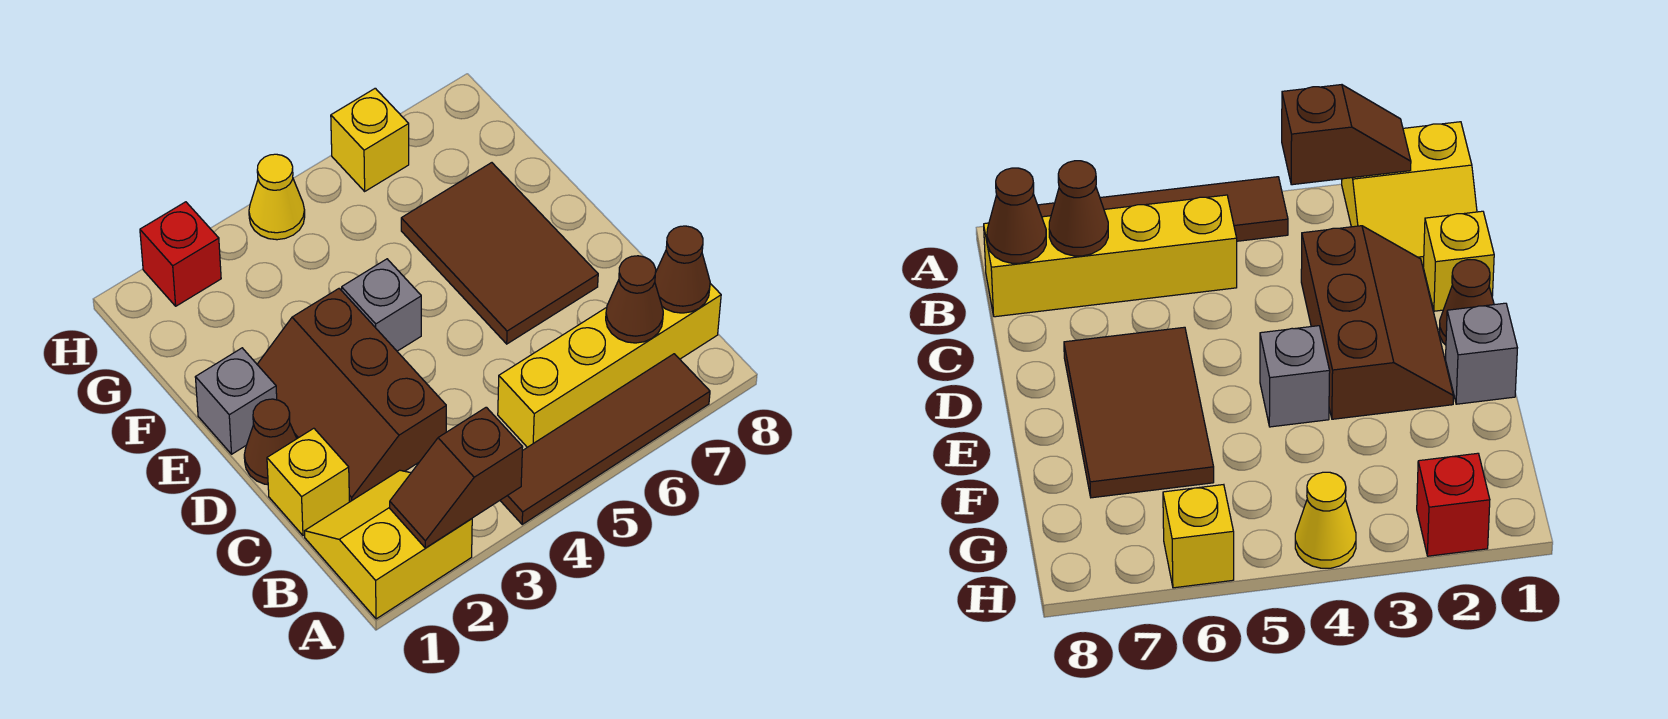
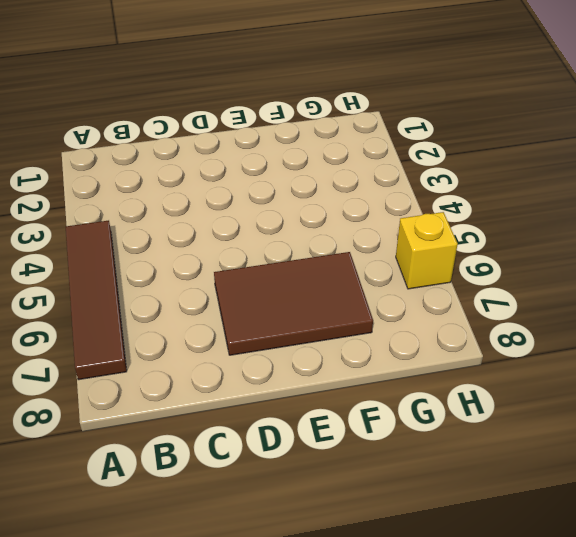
none -> yellow 2x2 slope [305,470,472,619]
none -> yellow 1x4 brick [498,284,721,447]
none -> yellow 1x1 brick [267,428,349,536]

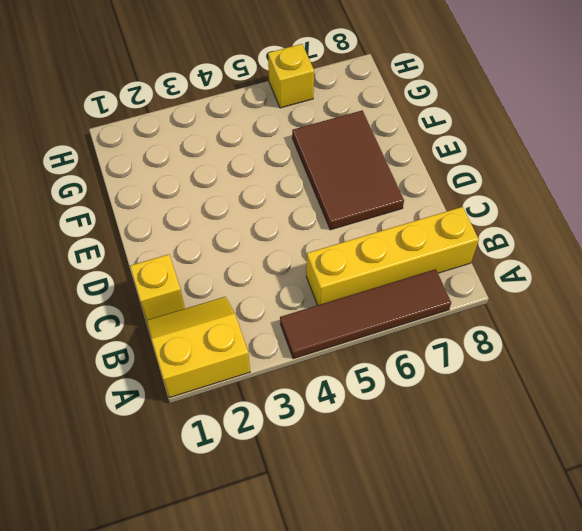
none -> brown 2x3 slope [257,288,446,502]
none -> brown 1x1 cone [244,399,297,485]
none -> grey 1x1 brick [195,348,277,454]

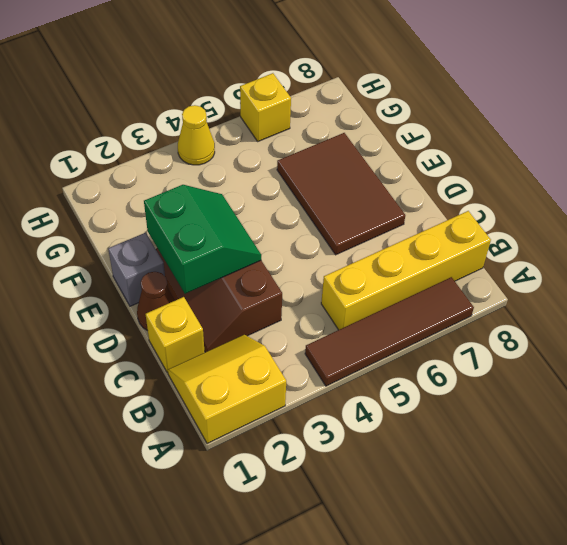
green 2x2 slope [144,185,261,294] -> none
none -> grey 1x1 brick [342,259,421,351]
none -> red 1x1 brick [140,202,221,306]
none -> brown 1x2 slope [390,407,523,548]

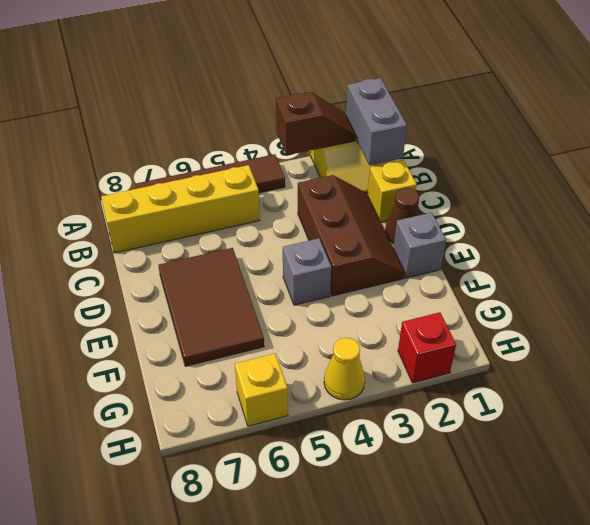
grey 1x2 brick [346,78,407,165] -> none
none -> brown 1x1 cone [606,256,663,343]
none -> brown 1x1 cone [655,226,710,313]

